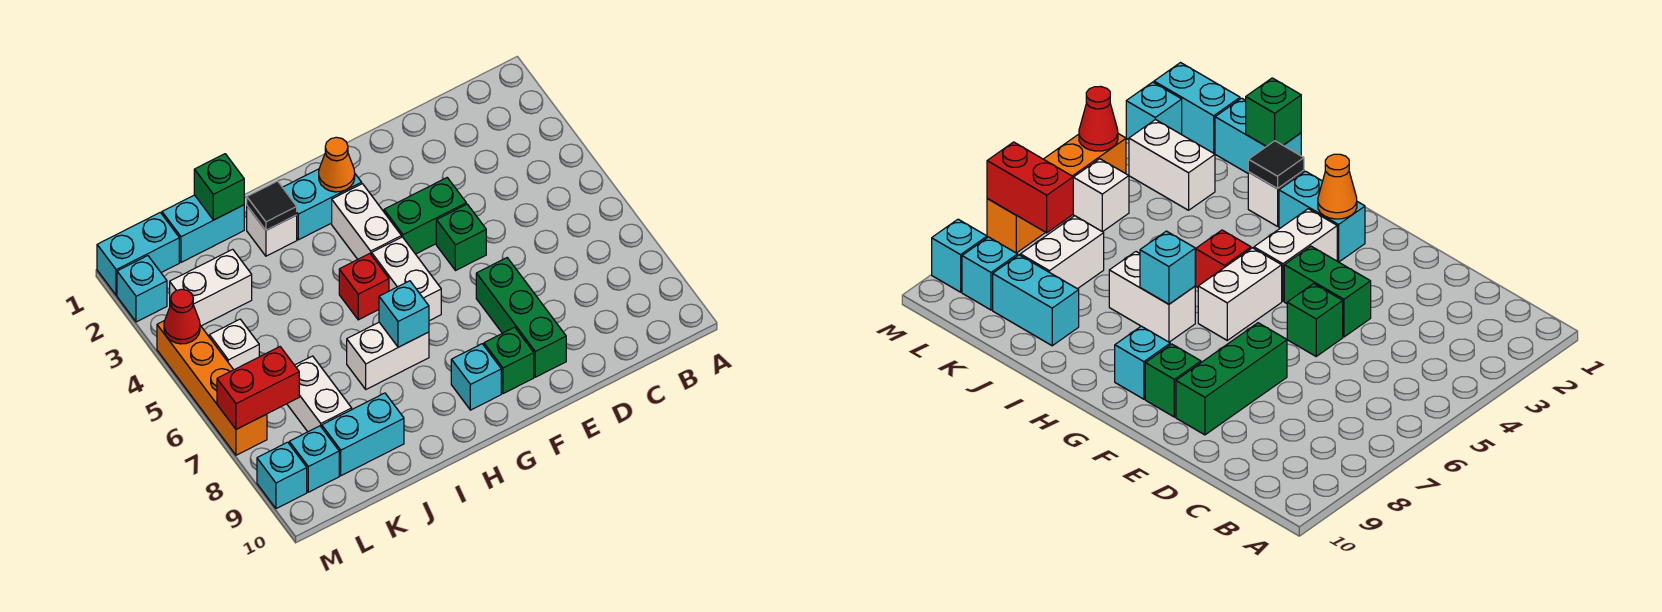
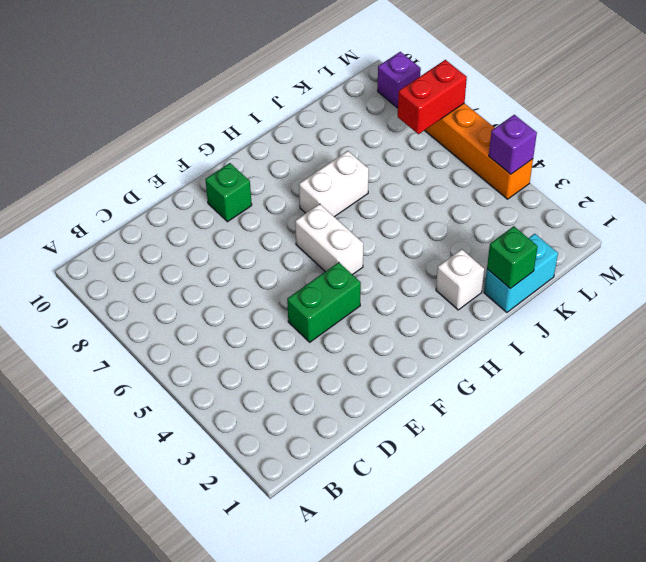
purple 1x1 brick [489,115,537,174] -> red 1x1 cone [164,289,200,344]
purple 1x1 brick [378,52,421,108] -> cyan 1x1 brick [257,442,307,509]
none -> green 1x1 brick [436,204,486,271]
none -> green 1x3 brick [476,258,566,377]
none -> cyan 1x2 brick [283,169,362,240]

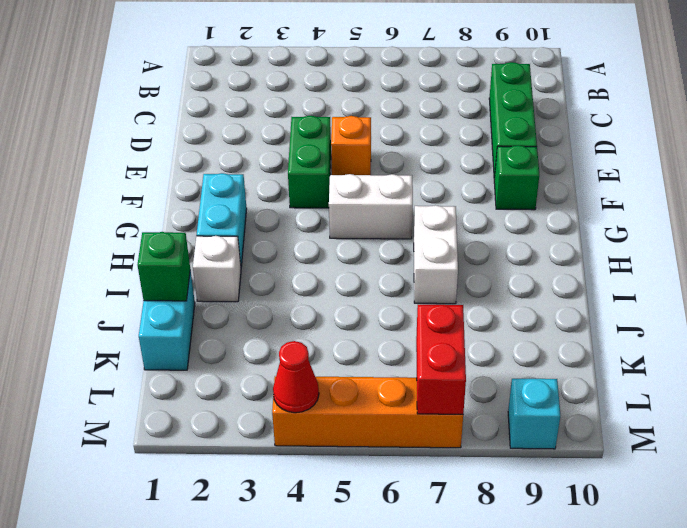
green 1x3 brick [489,62,537,179] -> green 1x3 brick turned to [476,258,566,377]
orange 1x1 brick [331,116,371,175] -> green 1x1 brick [436,204,486,271]
none -> white 1x2 brick [332,184,402,259]
none -> cyan 1x1 brick [451,344,501,410]
none -> red 1x1 brick [339,254,389,320]

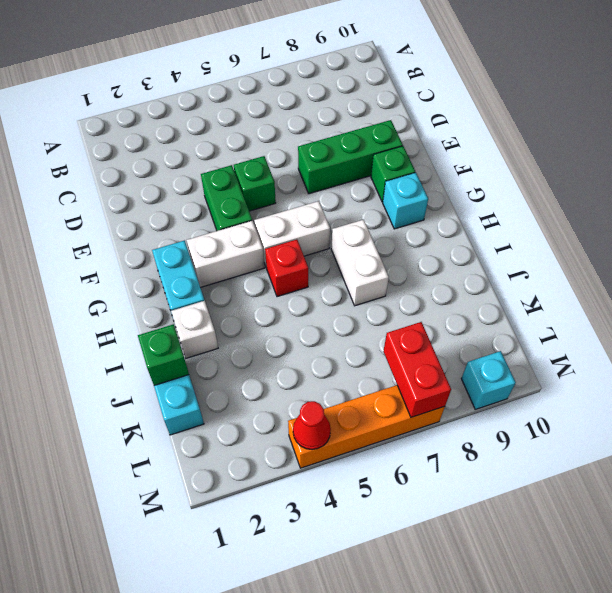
none -> cyan 1x2 brick [322,393,404,476]
none -> white 1x2 brick [170,249,252,326]
none -> white 1x2 brick [287,356,352,432]

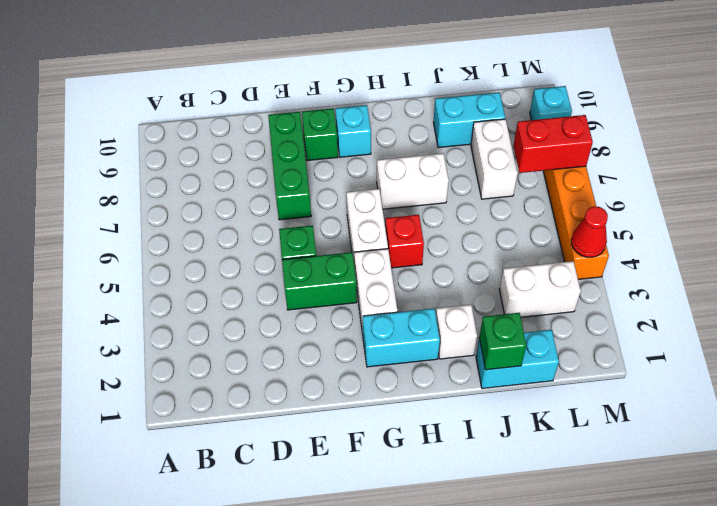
none -> cyan 1x2 brick [97,212,179,295]
none -> white 1x1 brick [209,319,259,370]
none -> cyan 1x1 brick [289,426,339,492]

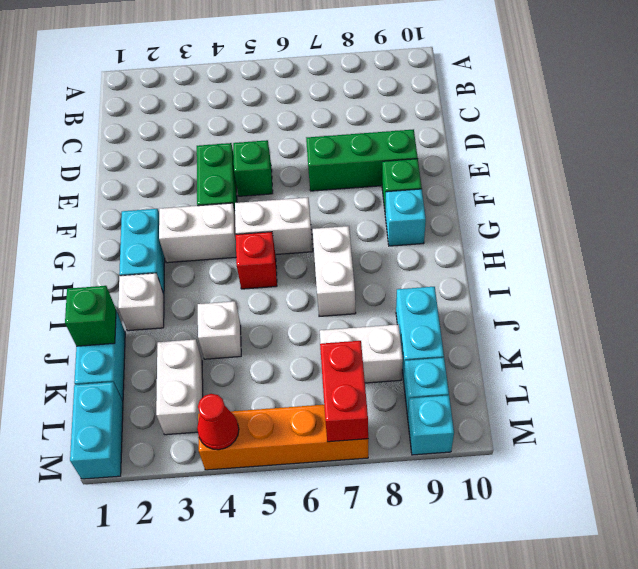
white 1x1 brick [198,301,241,359] -> white 1x1 brick moved to [209,319,259,370]
none -> cyan 1x1 brick [117,256,167,322]
none -> orange 1x1 cone [319,137,355,192]
none -> cyan 1x1 brick [379,281,429,347]

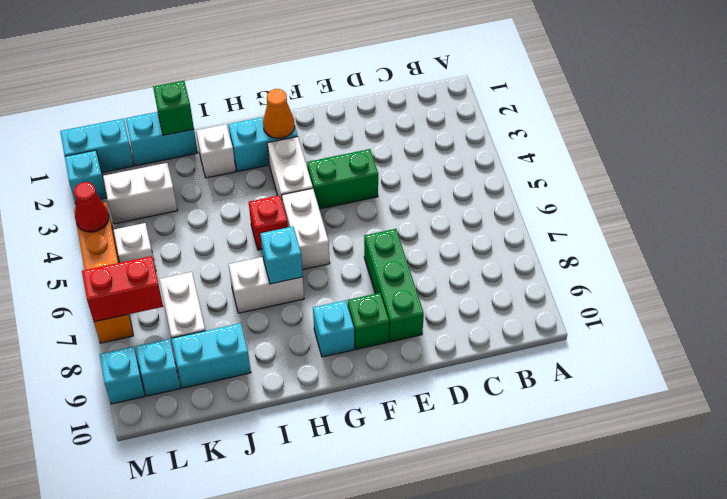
none -> green 1x1 brick [436,204,486,271]
none -> black 1x1 tile [247,181,297,230]

